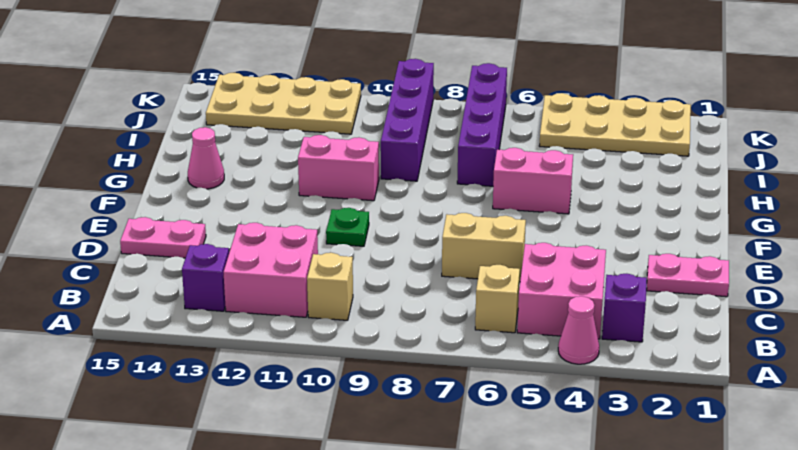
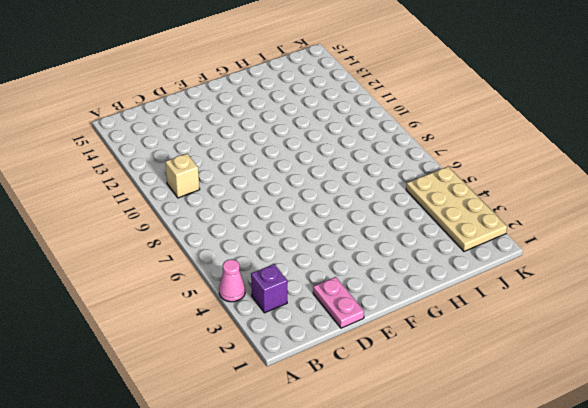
none -> pink 2x2 brick [517,243,606,339]
none -> tan 1x1 brick [475,265,520,333]
none -> pink 2x2 brick [224,223,318,317]

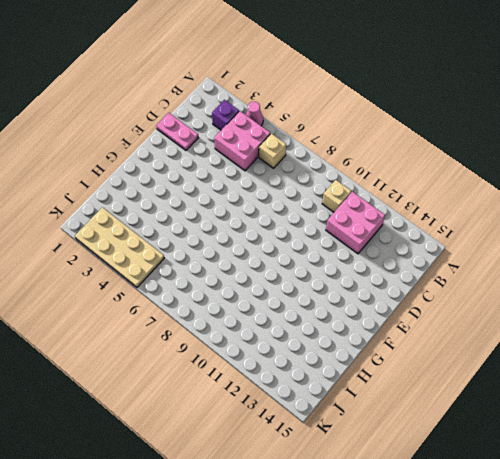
none -> purple 1x1 brick [182,244,229,311]
none -> tan 1x2 brick [442,213,526,282]
none -> pink 1x2 plate [120,217,206,258]

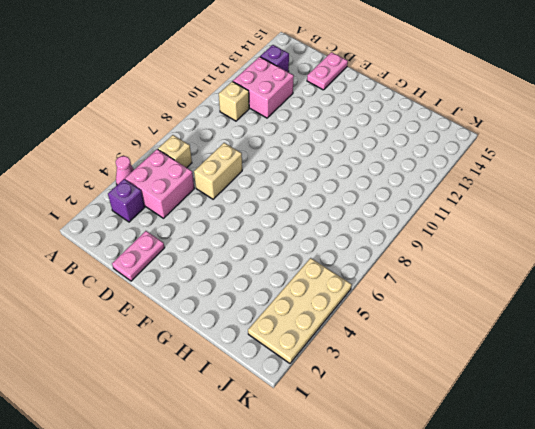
none -> green 1x1 plate [326,208,369,246]
none -> pink 1x2 brick [493,148,573,214]
none -> pink 1x2 brick [298,135,379,201]

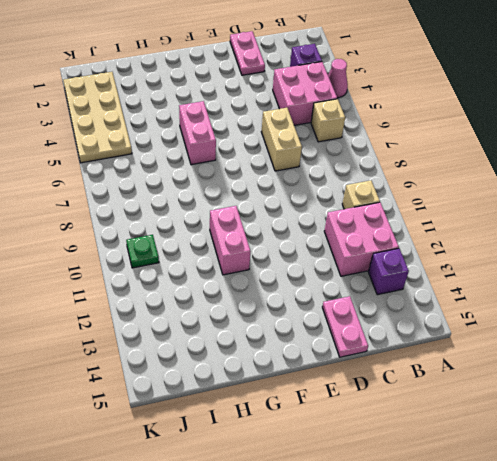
green 1x1 plate [126,235,159,268] -> green 1x1 plate moved to [326,208,369,246]
none -> pink 1x1 cone [188,127,224,189]
none -> purple 1x4 brick [457,63,507,186]
none -> purple 1x4 brick [381,59,434,181]

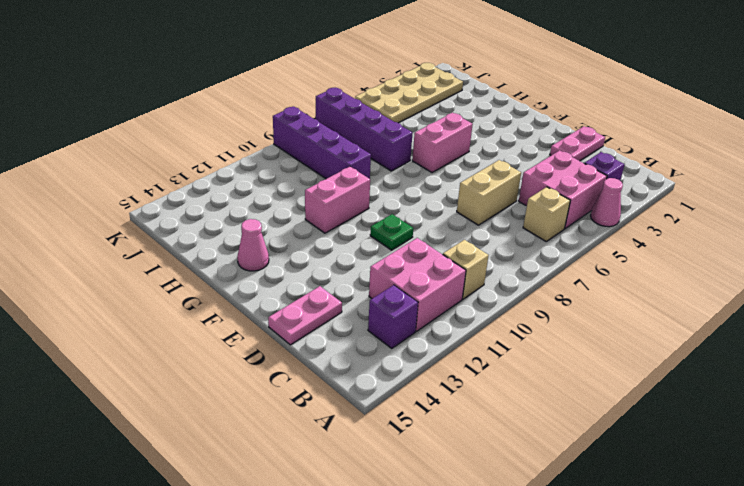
none -> tan 2x4 plate [206,73,361,134]

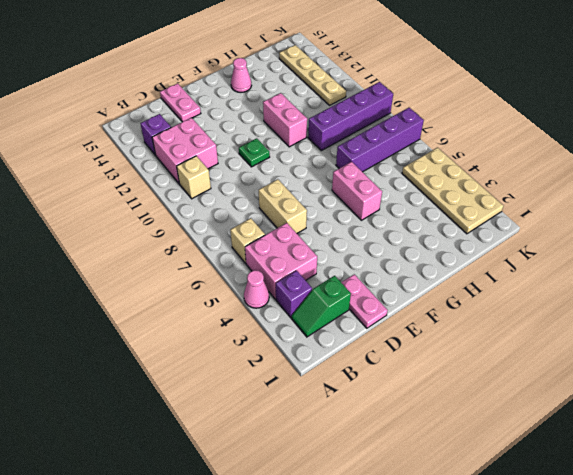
green 1x2 slope [292,276,351,337] -> none
tan 1x4 plate [279,45,346,105] -> tan 2x4 plate [206,73,361,134]

